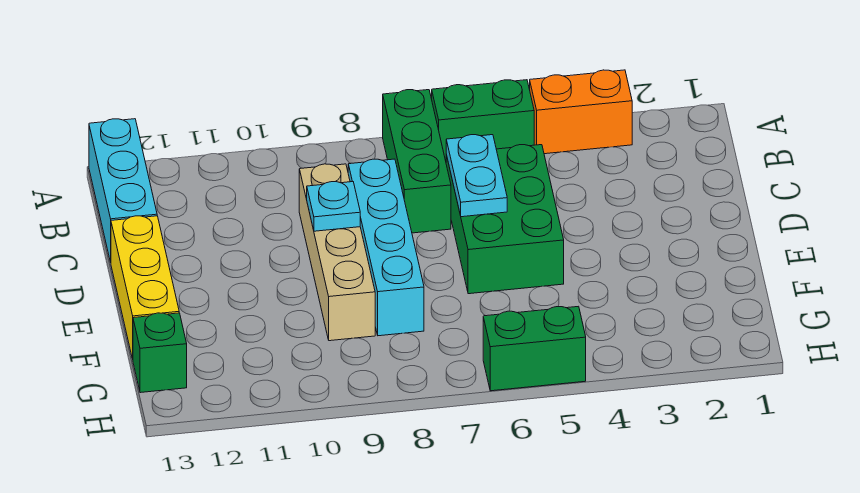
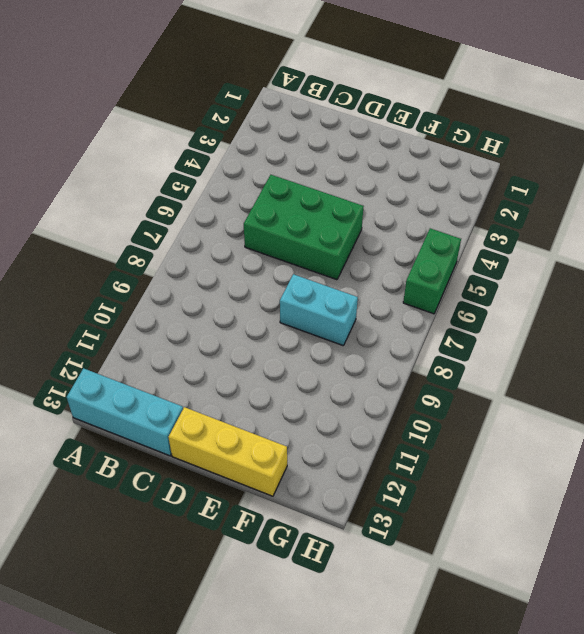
cyan 1x2 brick [280,274,358,346] -> cyan 1x4 brick [348,159,424,336]
none -> orange 1x2 brick [530,70,632,154]
none -> green 1x2 brick [432,80,534,161]
none -> green 1x3 brick [383,90,451,233]

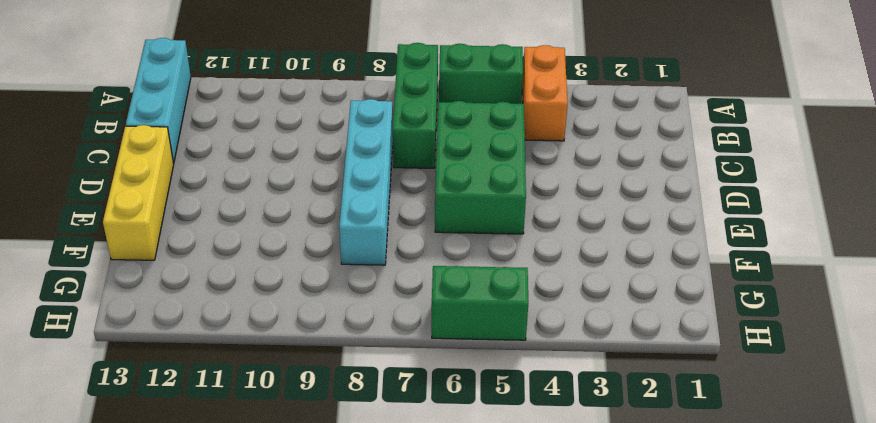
orange 1x2 brick [522,45,568,141] -> orange 1x2 brick turned to [530,70,632,154]
none -> tan 1x4 brick [299,164,375,341]
none -> green 1x1 brick [133,313,187,393]
none -> cyan 1x2 plate [446,135,507,217]

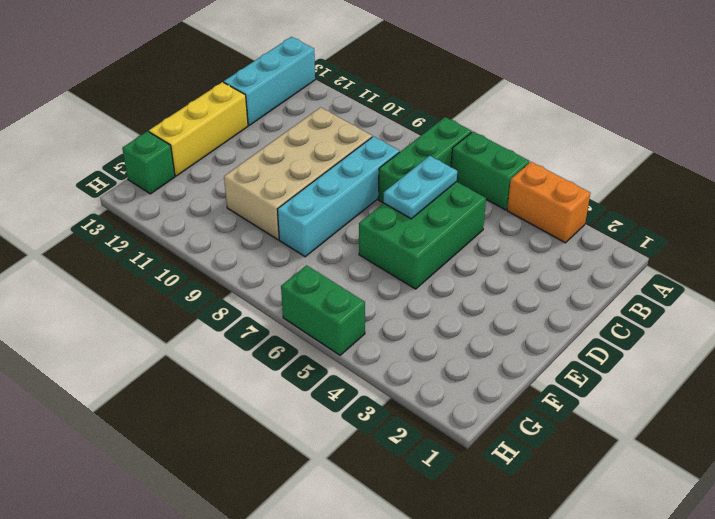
tan 2x4 brick [224,107,372,240] -> tan 1x4 brick [299,164,375,341]
none -> cyan 1x1 plate [307,182,360,231]

